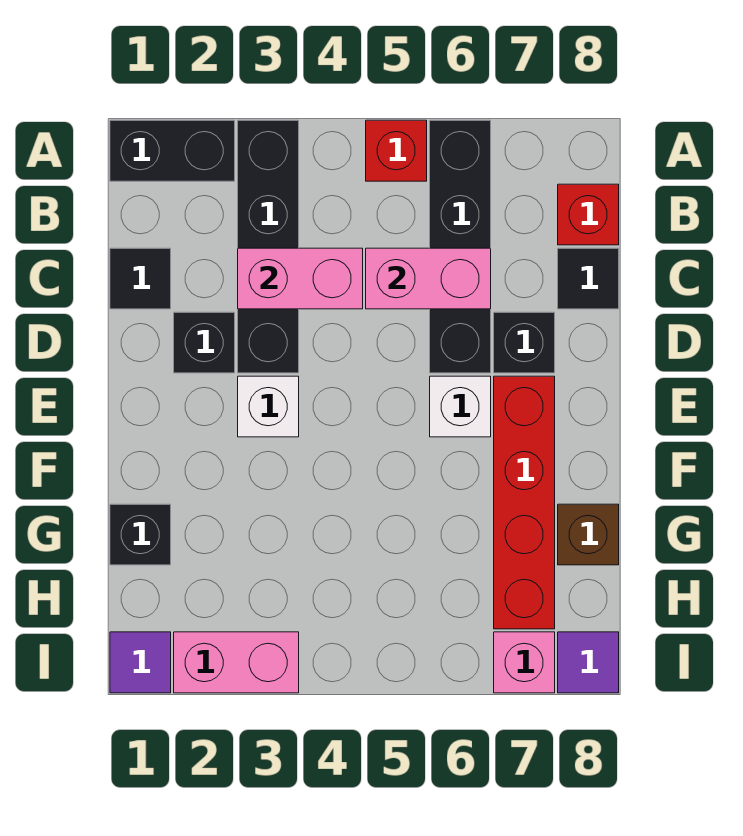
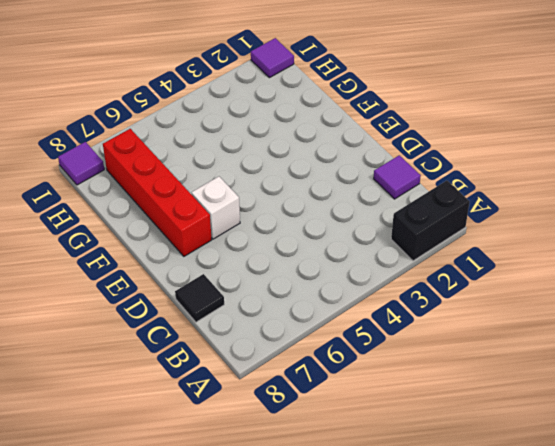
purple 1x1 tile [374,155,421,199] -> black 1x1 tile [110,248,171,309]
none -> black 1x4 brick [238,120,299,373]
none -> red 1x1 brick [366,120,427,181]
none -> black 1x4 brick [430,120,491,373]

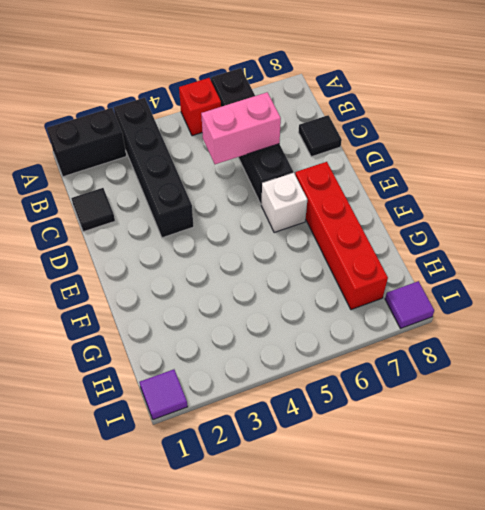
none -> red 1x1 brick [558,184,619,245]
none -> black 1x1 brick [174,312,235,373]
none -> black 1x1 brick [494,312,555,373]

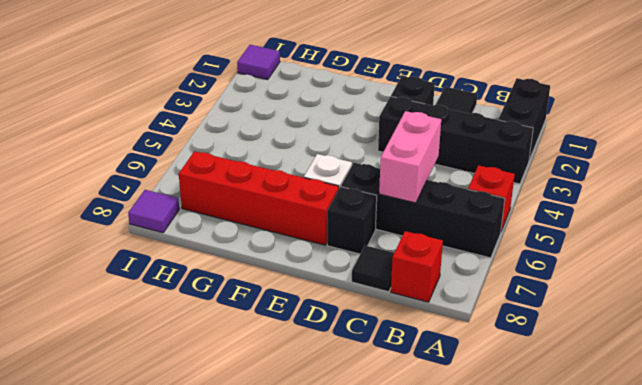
none -> white 1x1 brick [238,376,299,437]
none -> black 1x1 brick [110,504,171,565]
none -> brown 1x1 brick [558,504,619,565]

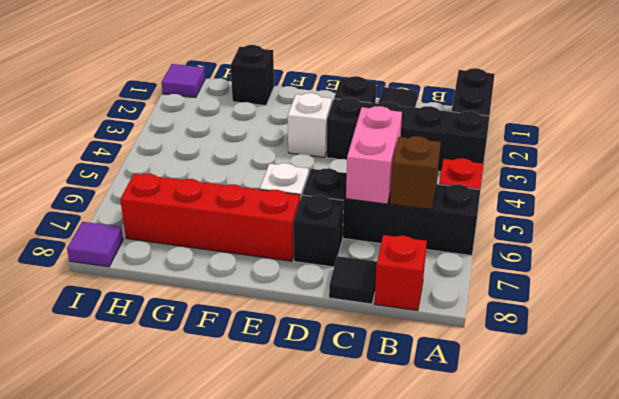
brown 1x1 brick [390,136,441,210] -> brown 1x1 brick moved to [558,504,619,565]
none -> pink 1x2 brick [174,632,299,693]
none -> pink 1x1 brick [494,632,555,693]
none -> pink 1x2 brick [238,248,363,309]

